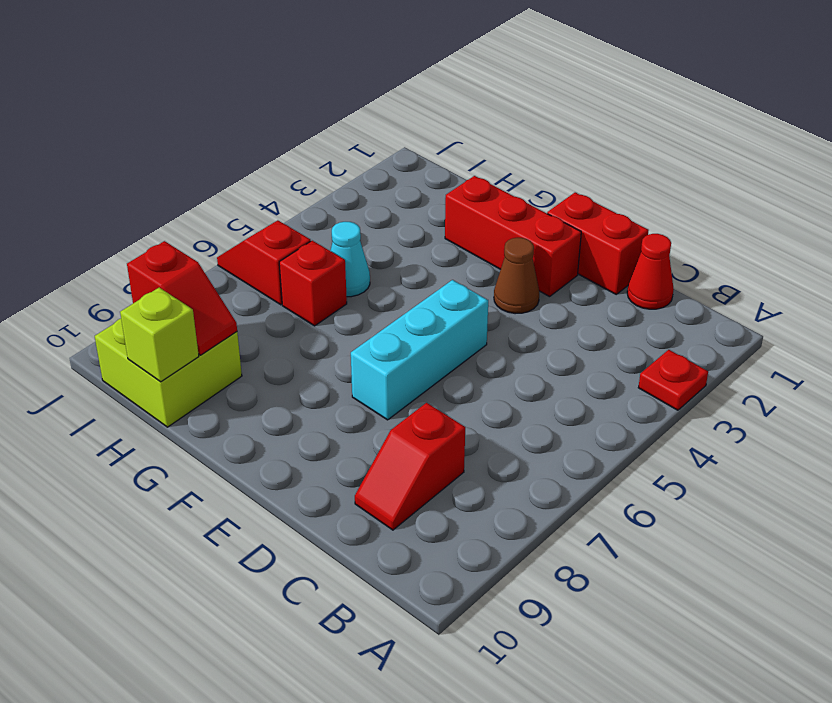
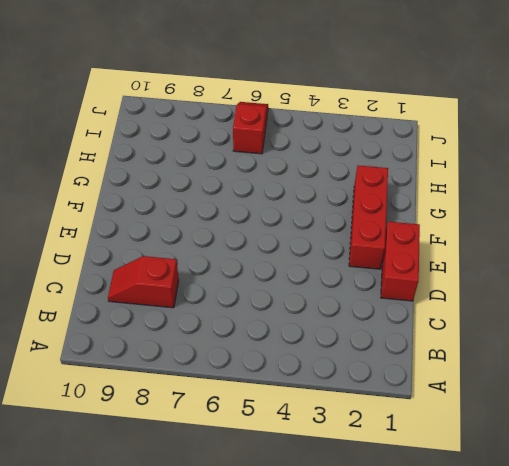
none -> red 1x1 plate [638,350,708,410]
none -> red 1x1 cone [627,234,674,309]
none -> brown 1x1 cone [494,238,539,314]

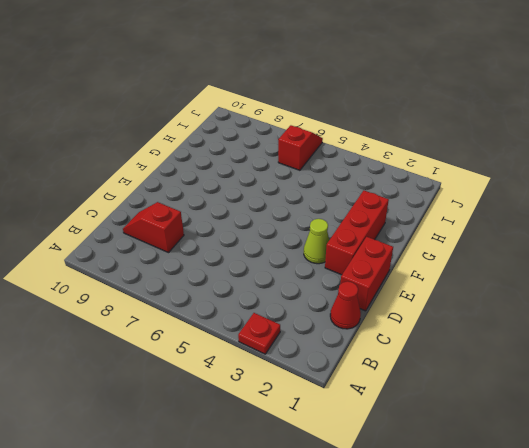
lime 1x1 cone [304,219,329,264] -> brown 1x1 cone [494,238,539,314]
none -> cyan 1x3 brick [351,280,488,420]
none -> cyan 1x1 cone [331,222,370,297]
none -> red 1x1 brick [279,241,347,326]

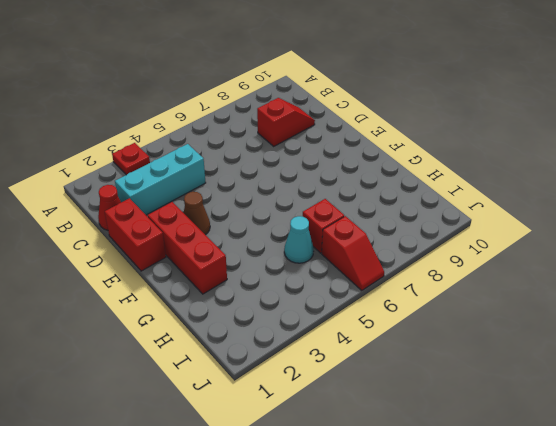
cyan 1x3 brick [115,144,206,215] -> cyan 1x3 brick moved to [351,280,488,420]
none -> lime 2x2 brick [95,319,242,427]
none -> red 1x2 slope [127,241,237,355]
none -> lime 1x1 brick [120,288,199,382]

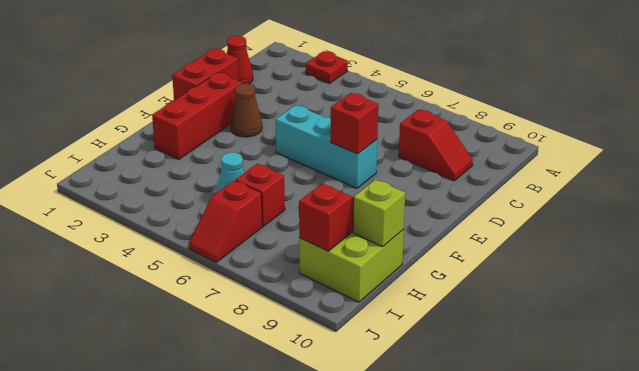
red 1x1 brick [331,93,378,154] -> none

